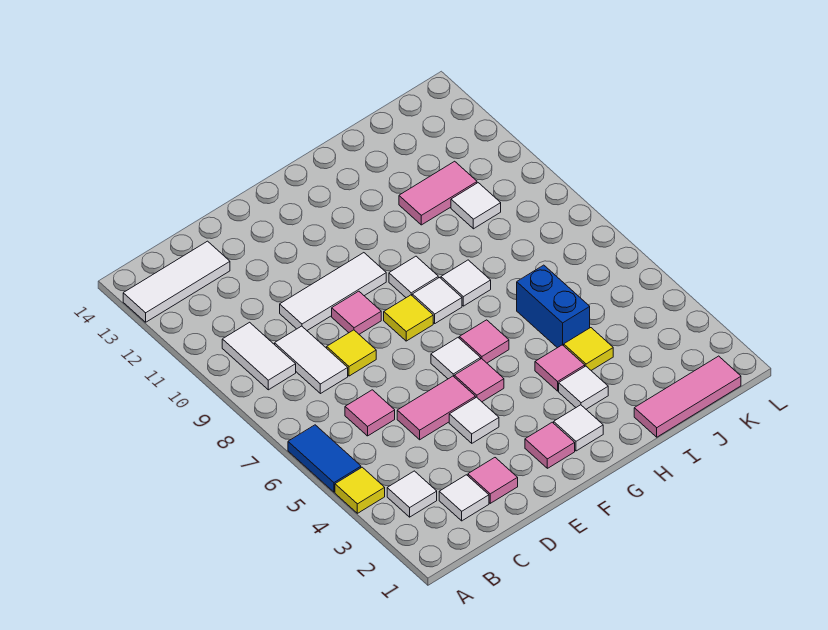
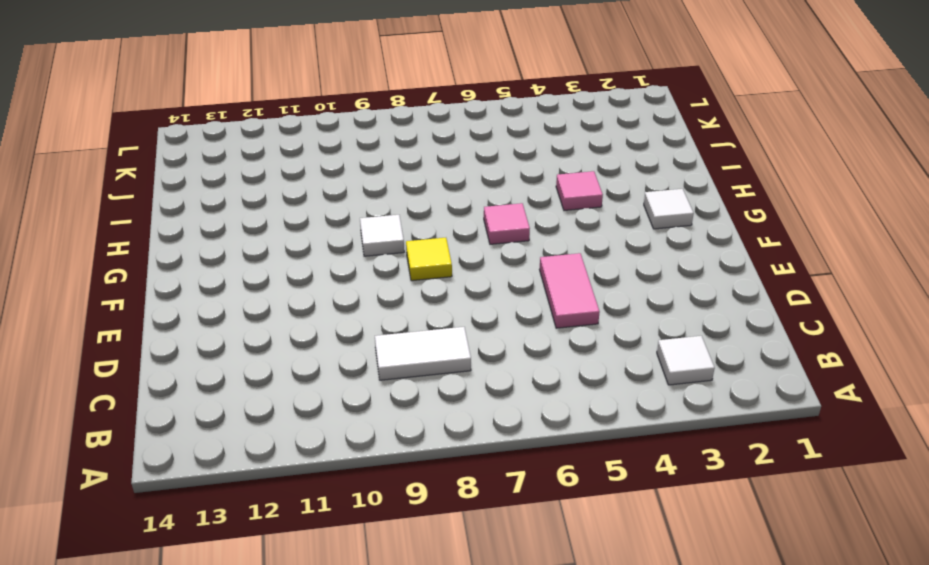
none -> yellow 1x1 tile [335,467,385,513]
none -> blue 1x2 tile [288,425,361,492]
none -> white 1x3 tile [123,241,230,322]
none -> white 1x2 tile [222,322,296,390]

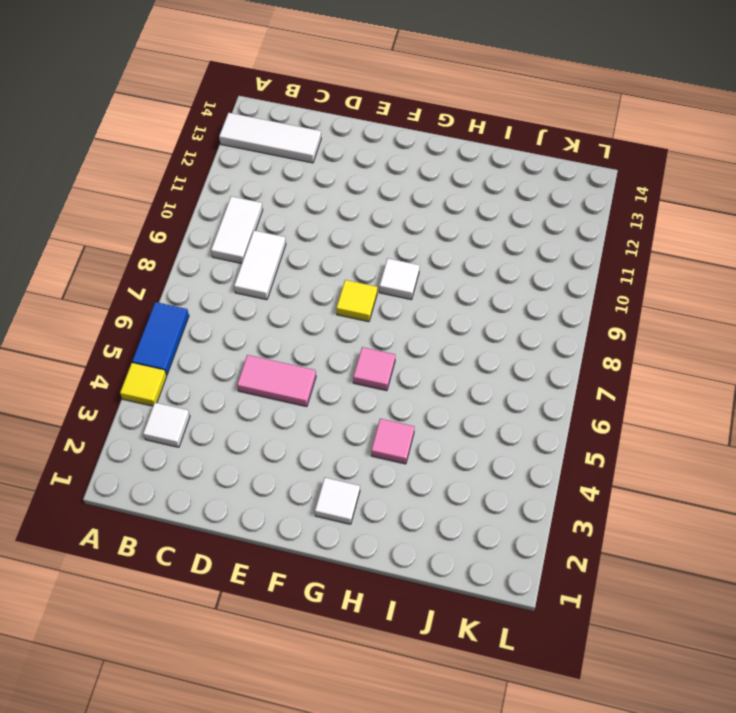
none -> white 1x1 tile [439,475,489,521]
none -> pink 1x1 tile [345,390,395,436]
none -> pink 1x1 tile [468,458,518,503]
none -> yellow 1x1 tile [327,330,376,376]

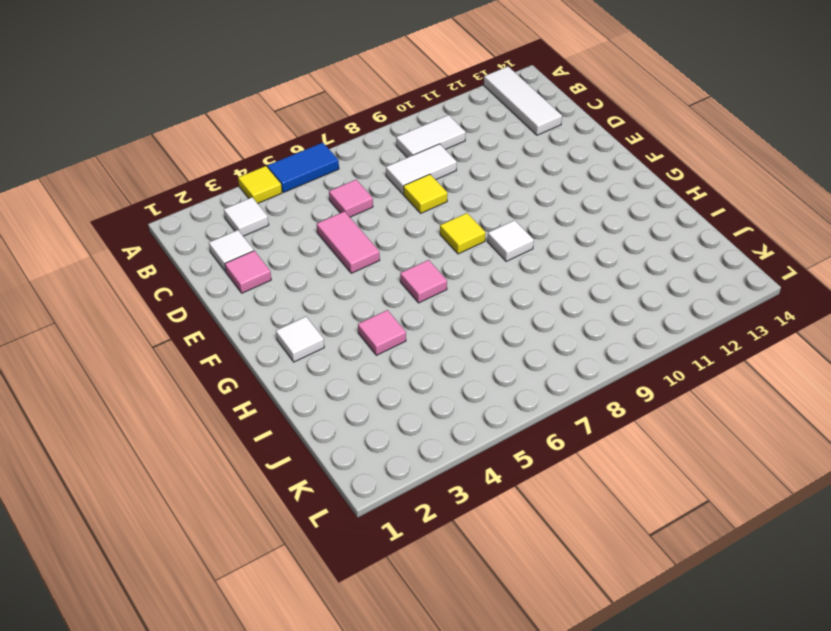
none -> white 1x3 tile [280,253,386,330]
none -> white 1x1 tile [449,397,499,443]
none -> pink 1x1 tile [332,291,381,334]
none -> pink 1x1 tile [525,422,575,468]

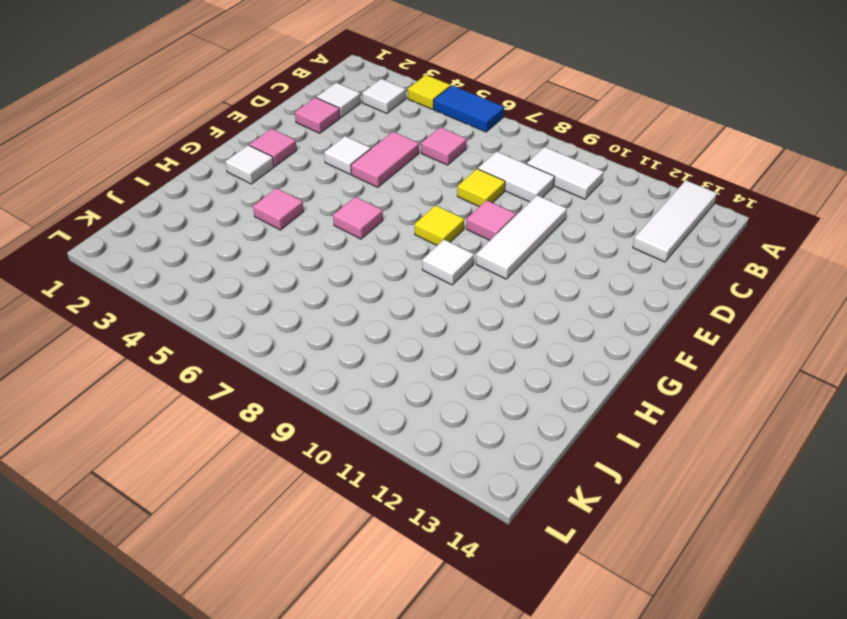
none -> pink 1x1 tile [454,359,504,402]
none -> white 1x1 tile [431,338,481,379]
none -> white 1x1 tile [412,278,462,323]
none -> white 1x1 tile [559,366,608,409]

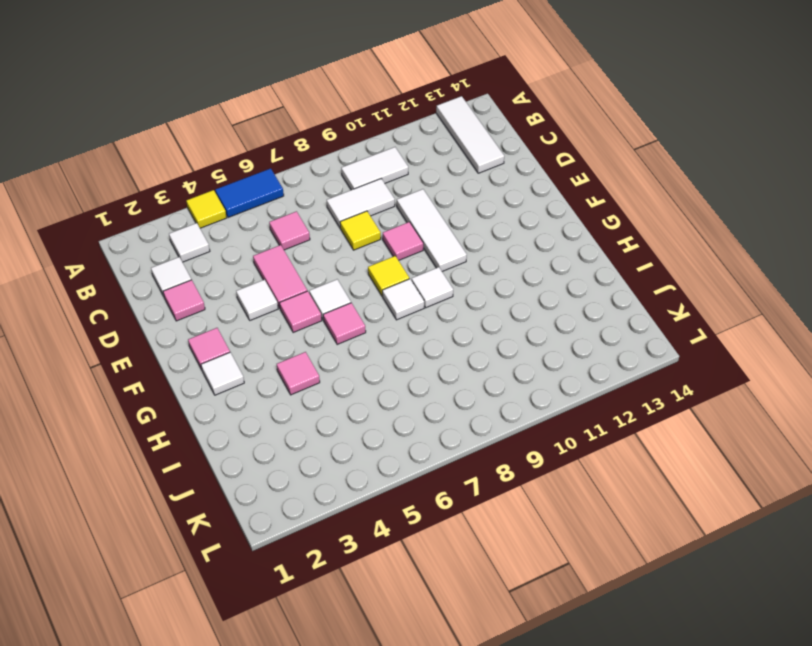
none -> white 1x1 tile [559,366,608,409]
none -> white 1x1 tile [441,260,491,306]
none -> pink 1x3 tile [634,356,741,437]
none -> yellow 1x1 tile [564,328,613,370]

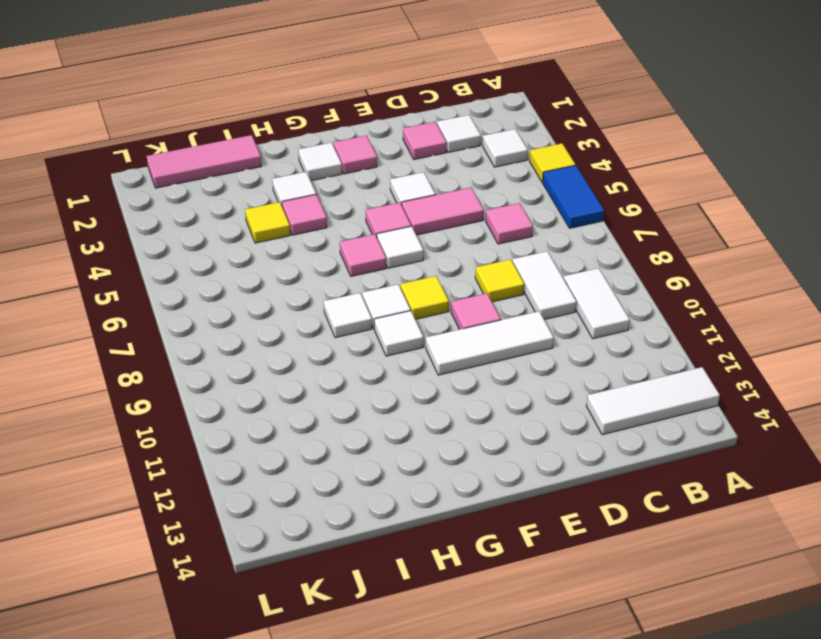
none -> blue 1x2 brick [517,265,590,348]
none -> pink 1x2 tile [399,161,477,225]
none -> white 1x1 tile [451,183,501,229]

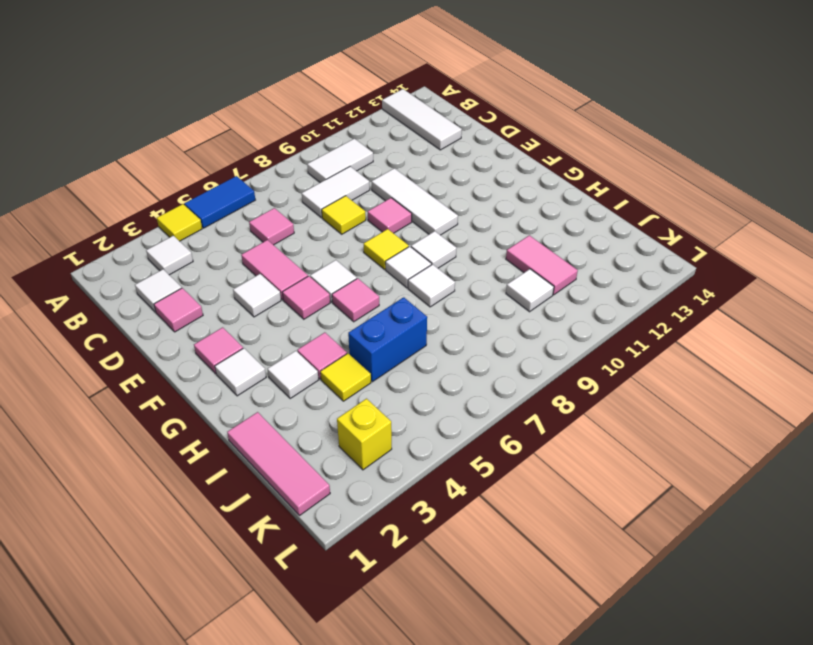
yellow 1x1 brick [337,399,392,470] -> none

